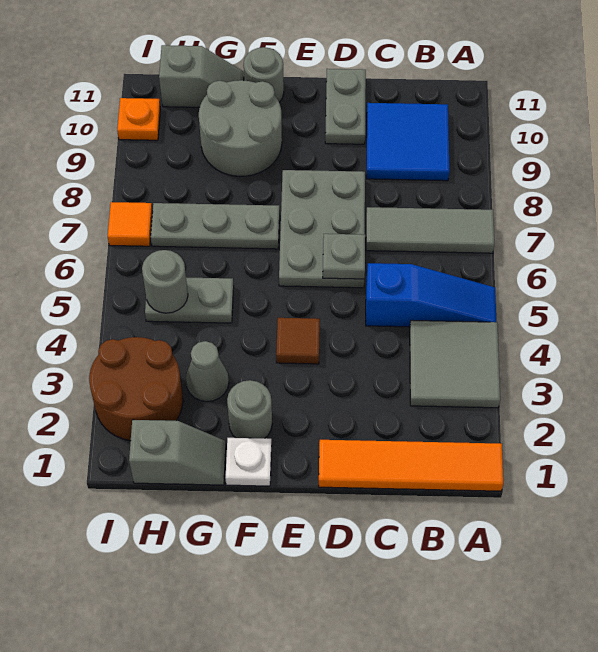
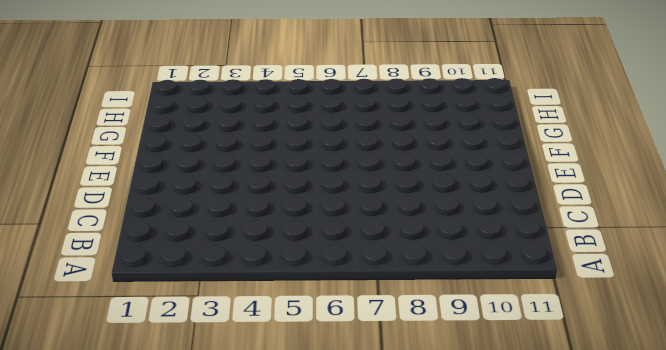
none -> orange 1x4 tile [319,440,503,491]
none -> grey 2x2 tile [410,320,500,408]
none -> blue 1x3 slope [366,263,496,327]

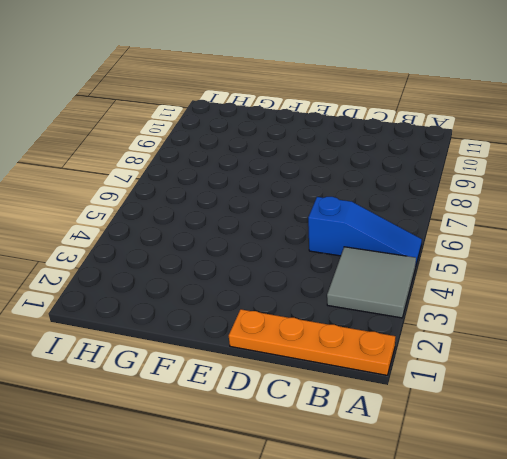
orange 1x4 plate [229,309,395,375] -> orange 1x4 tile [319,440,503,491]
none -> grey 1x3 tile [366,207,495,253]
none -> blue 2x2 tile [366,103,450,181]
none -> grey 2x3 plate [279,170,365,288]

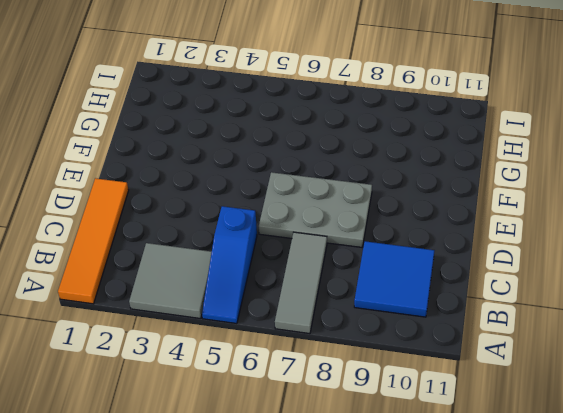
none -> grey 1x2 plate [325,69,366,144]
none -> brown 1x1 tile [276,318,320,364]
none -> white 1x1 plate [226,438,272,486]

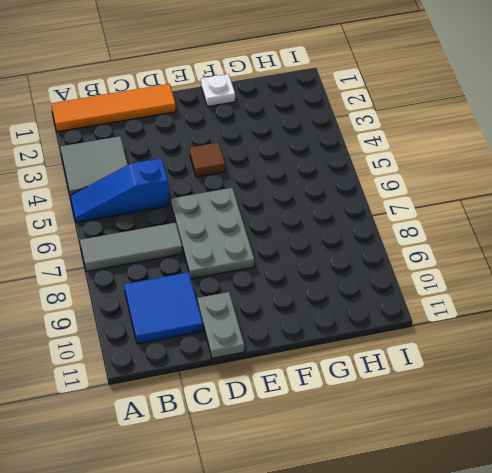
none -> grey 1x1 round brick [227,380,272,438]
none -> grey 1x3 plate [151,203,279,249]
none -> grey 2x2 round brick [199,80,282,176]

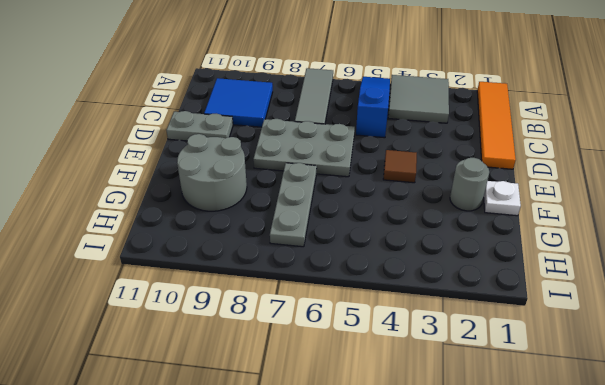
none -> grey 1x1 round brick [244,47,284,103]
none -> grey 1x2 slope [129,420,226,485]
none -> grey 1x1 cone [186,341,229,402]

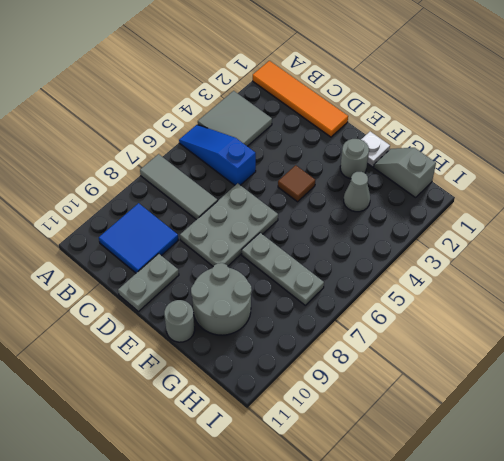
none -> grey 1x2 plate [145,278,234,323]
none -> grey 1x2 slope [159,45,244,107]
none -> brown 2x2 round brick [89,337,183,441]

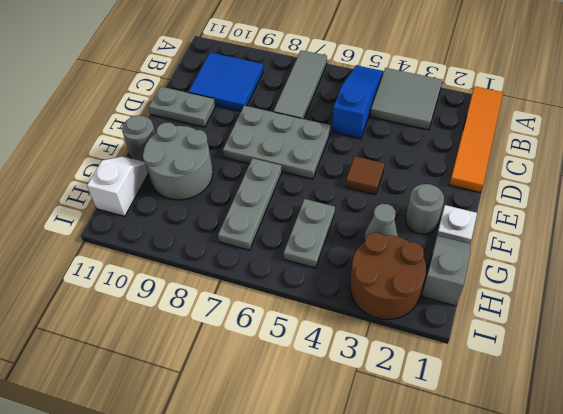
white 1x2 slope [87,156,148,216] -> grey 1x2 slope [159,45,244,107]
none -> orange 1x1 tile [108,202,153,246]
none -> orange 1x1 plate [117,98,160,140]
none -> grey 1x1 plate [323,234,365,279]

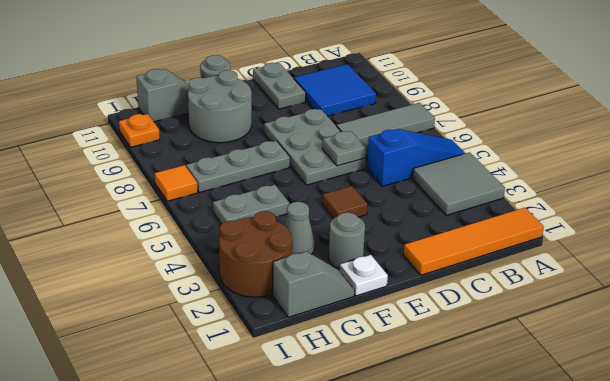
none -> grey 1x1 round brick [142,250,188,313]

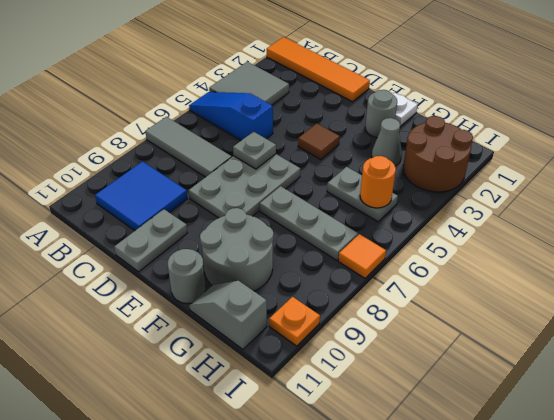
orange 1x1 round brick [360,156,396,208] -> grey 1x1 round brick [142,250,188,313]
none -> grey 1x2 slope [129,420,226,485]

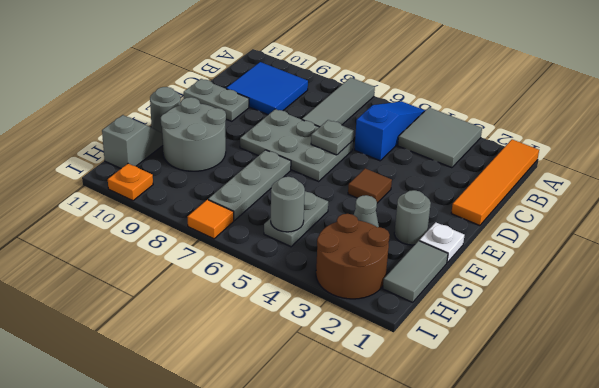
grey 1x2 tile [383,241,448,302] -> grey 1x2 slope [129,420,226,485]

